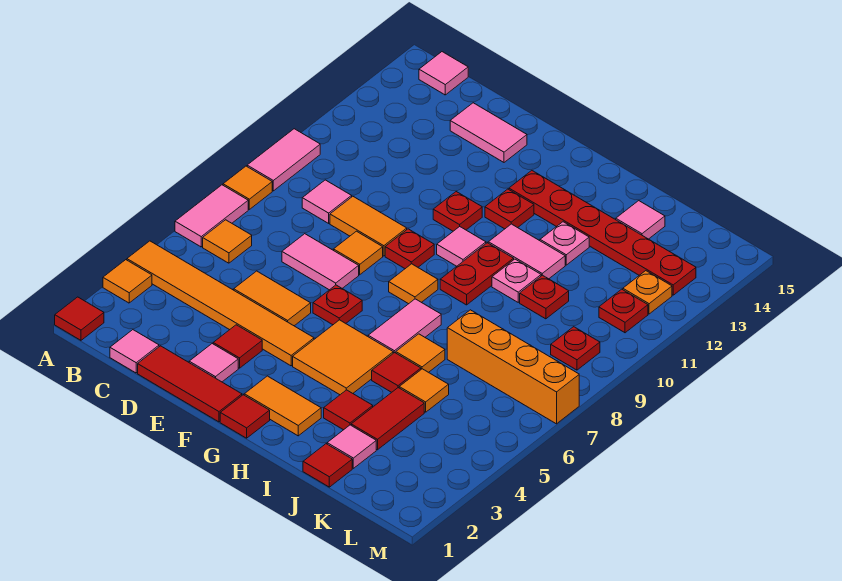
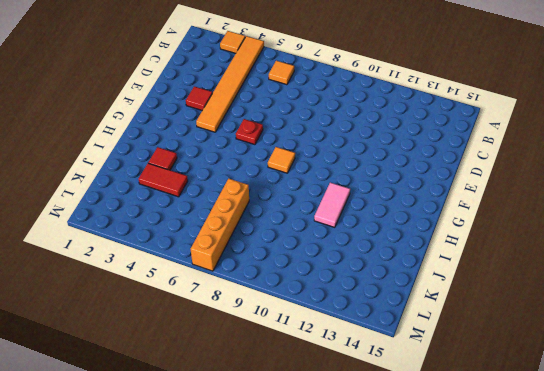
none -> red 1x1 tile [55,297,104,340]
none -> pink 1x2 tile [175,185,248,247]
none -> orange 1x1 tile [223,166,272,209]
none -> pink 1x2 tile [247,129,320,191]

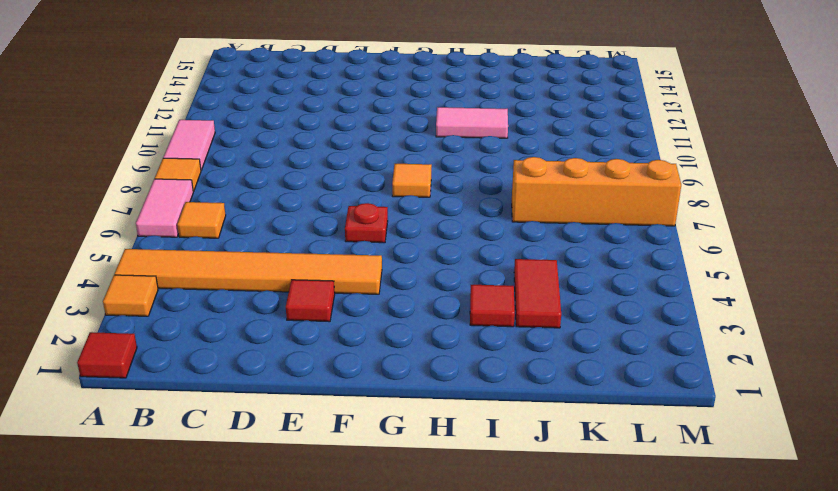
none -> pink 1x1 tile [419,52,468,95]
none -> pink 1x1 tile [110,330,159,373]
none -> pink 1x1 tile [302,180,352,223]
none -> red 1x3 tile [138,346,242,422]

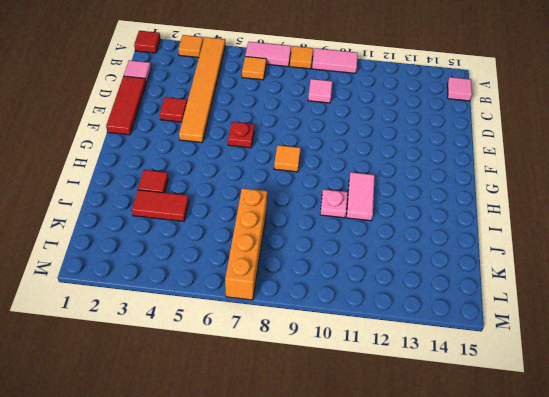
none -> orange 1x2 tile [234,271,311,326]
none -> pink 1x2 tile [282,234,359,290]
none -> orange 1x2 tile [330,196,407,256]
none -> pink 1x2 tile [450,103,527,162]

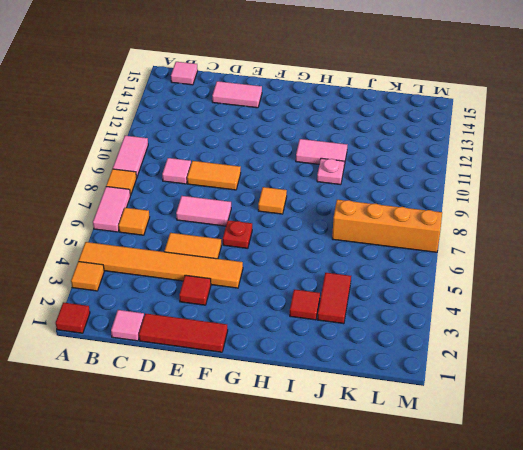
none -> pink 1x1 tile [189,344,238,382]
none -> orange 1x1 tile [334,231,383,275]
none -> red 1x1 plate [385,229,434,269]
none -> red 1x1 plate [433,192,482,231]

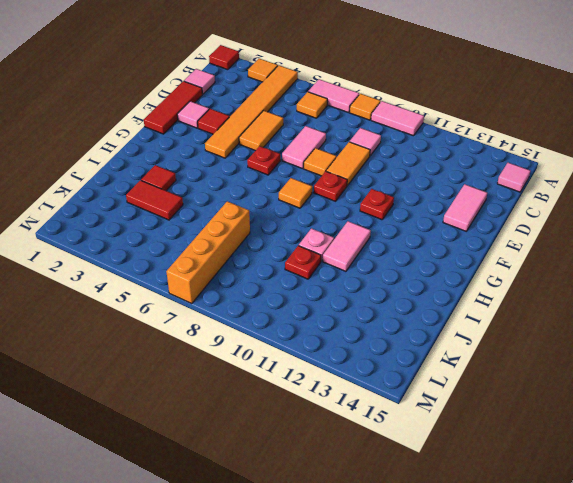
none -> red 1x1 tile [220,395,270,438]
none -> orange 1x2 tile [244,376,321,436]
none -> orange 2x2 tile [293,320,393,395]
none -> pink 1x1 tile [437,227,486,266]

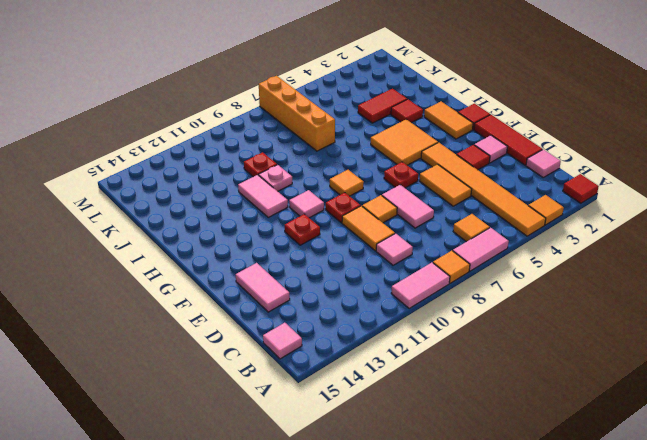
none -> red 1x1 plate [485,189,534,229]
none -> red 1x6 plate [509,171,696,295]
none -> pink 1x2 tile [368,299,441,353]
none -> red 1x2 plate [440,243,514,305]

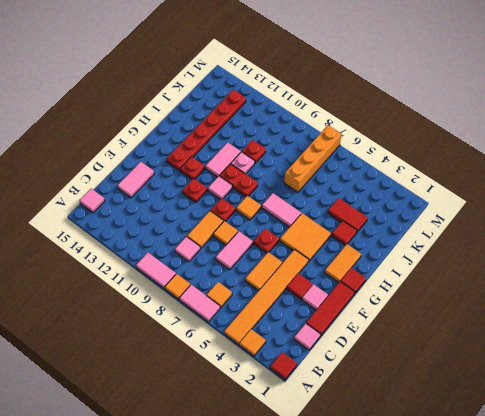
none -> red 1x1 tile [372,353,421,392]
none -> orange 1x1 tile [396,334,445,372]
none -> pink 1x1 plate [540,222,589,265]
none -> red 1x1 tile [303,444,352,487]

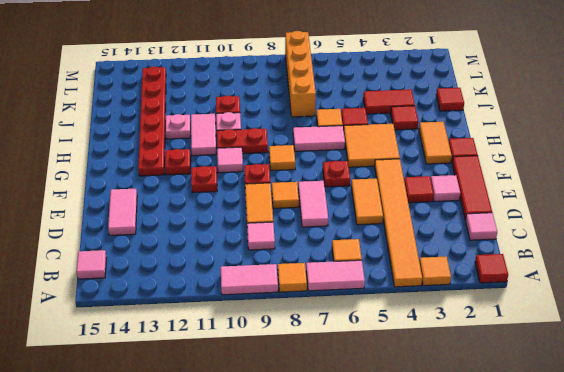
none -> pink 1x1 tile [327,425,376,468]
none -> orange 1x1 tile [399,369,449,412]
none -> pink 1x1 tile [616,201,665,239]
none -> red 1x1 plate [551,327,600,370]

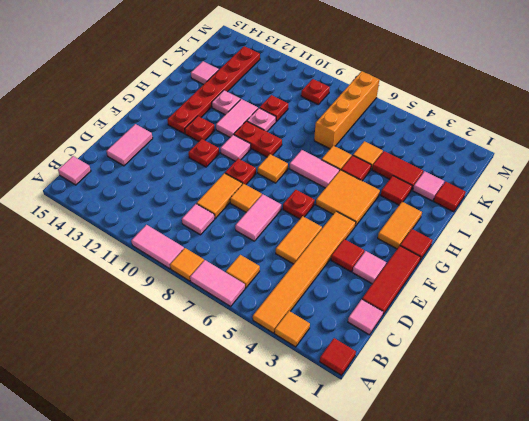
none -> red 1x1 plate [599,289,648,333]
none -> orange 1x1 plate [623,271,672,314]

